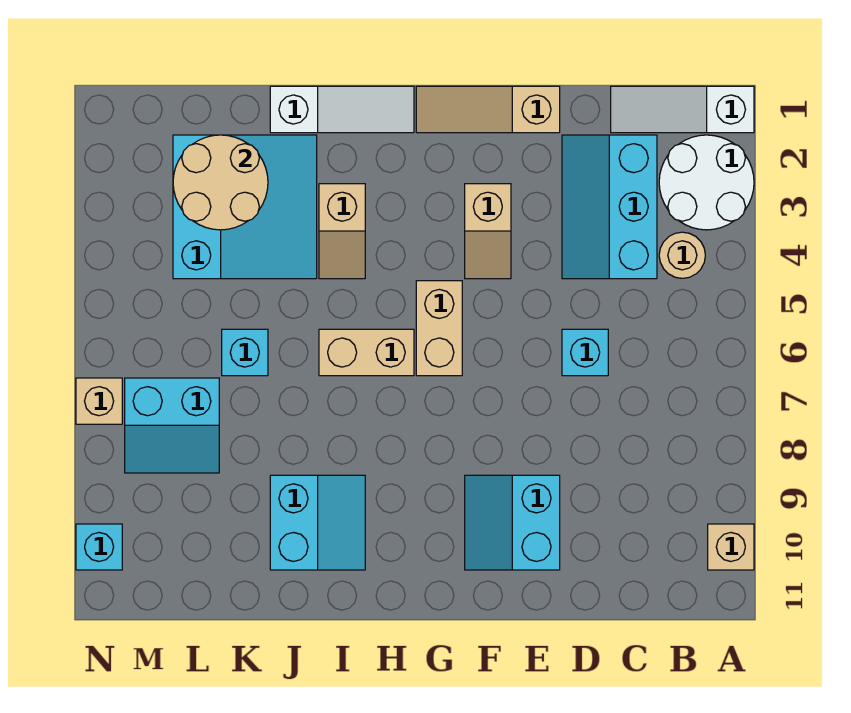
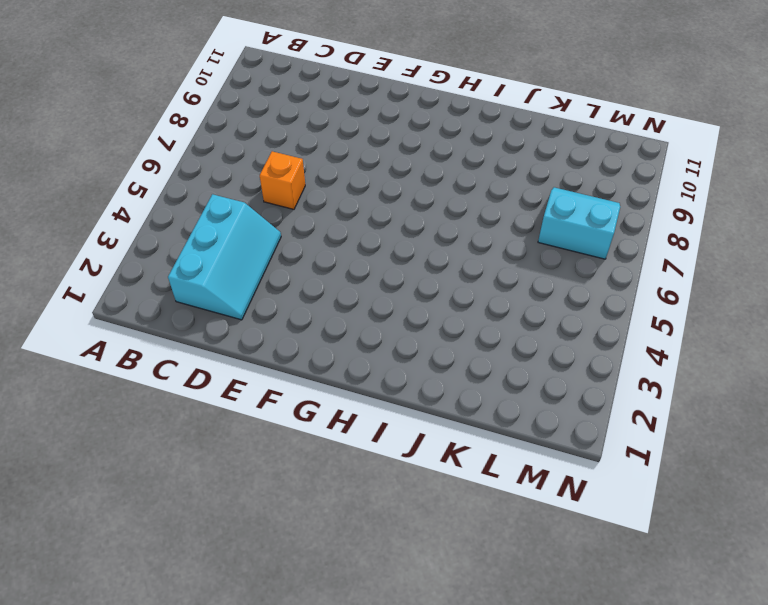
orange 1x1 brick [260,151,305,209] -> cyan 1x1 brick [562,329,608,376]
none -> white 1x3 slope [611,86,754,133]
none -> white 2x2 round brick [659,135,754,230]
none -> tan 1x1 brick [708,524,754,570]

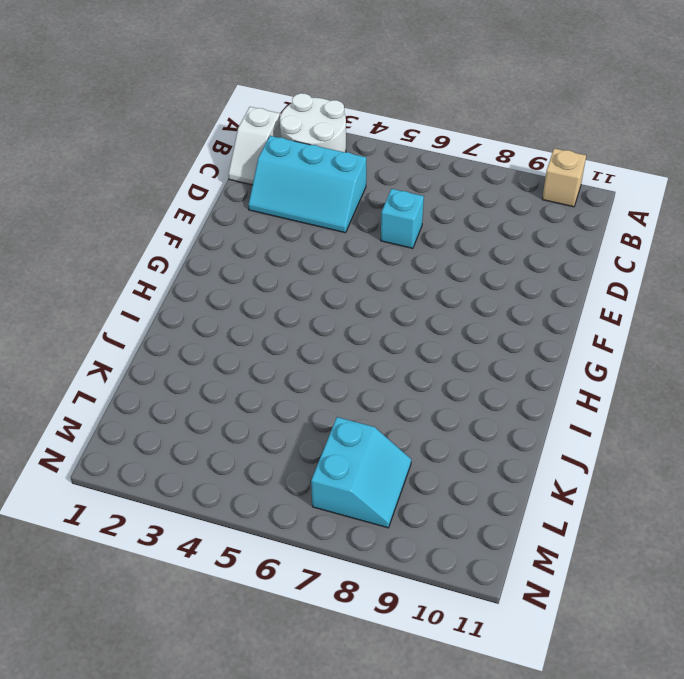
white 1x2 slope [228,107,281,185] -> white 1x3 slope [611,86,754,133]
none -> tan 1x1 round brick [659,232,705,278]
none -> tan 1x3 slope [416,86,560,133]
none -> cyan 2x2 slope [465,475,560,570]

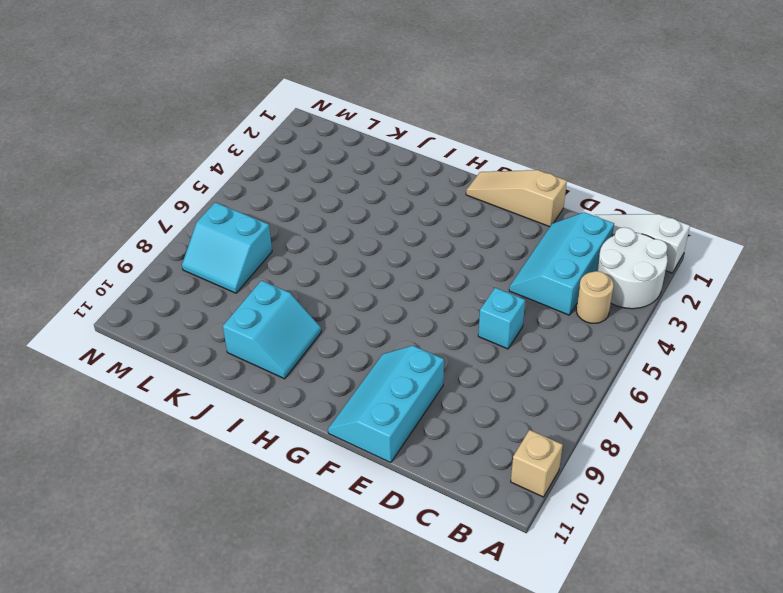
cyan 2x3 slope [328,346,444,463] -> cyan 2x2 slope [465,475,560,570]
none -> tan 1x2 slope [465,184,511,279]
none -> tan 1x2 brick [416,281,462,376]
none -> white 1x3 slope [270,86,414,133]

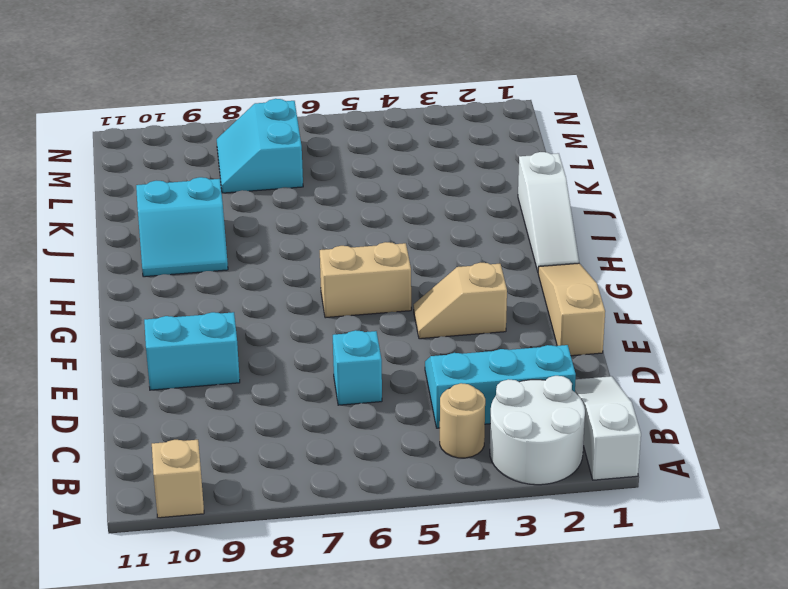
none -> tan 1x2 brick [319,329,414,376]
none -> tan 1x2 slope [319,184,365,279]
none -> cyan 3x3 slope [173,135,317,279]

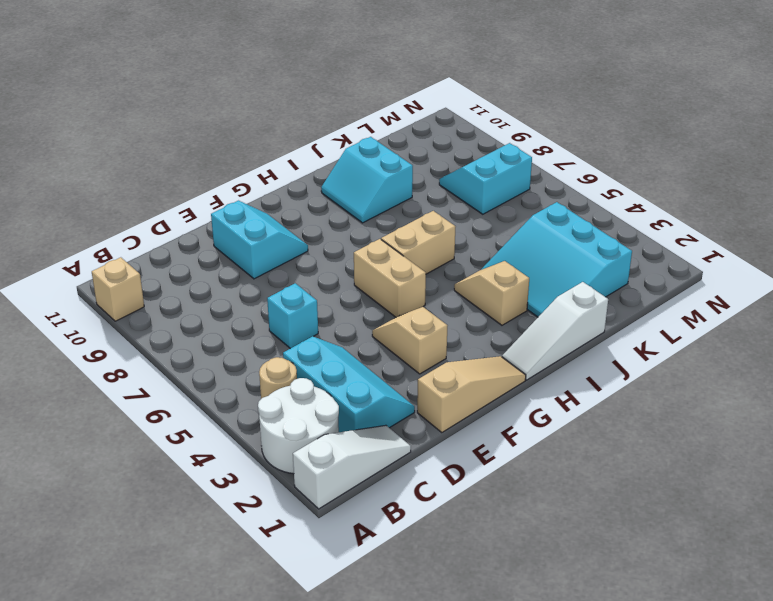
none -> cyan 1x1 brick [222,329,268,376]
none -> tan 1x1 brick [76,378,122,424]
none -> cyan 1x1 brick [76,524,122,570]

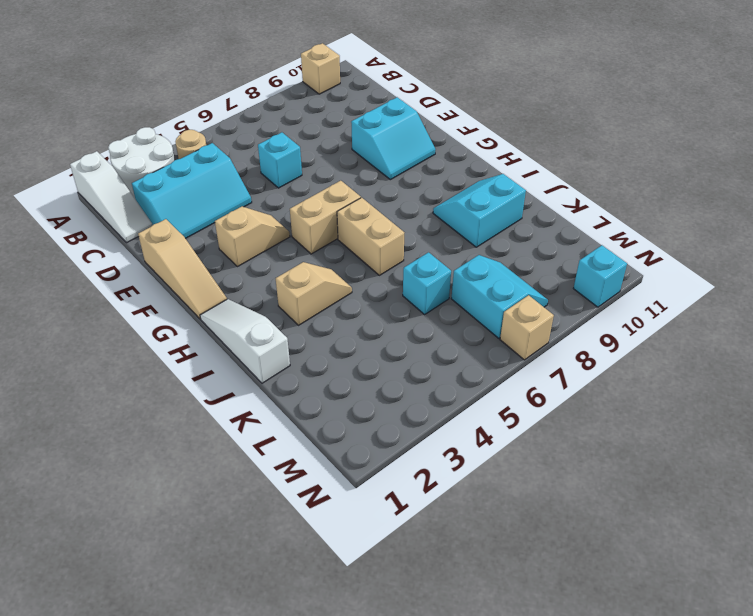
none -> cyan 3x3 slope [173,135,317,279]
none -> tan 2x2 round brick [173,135,268,230]

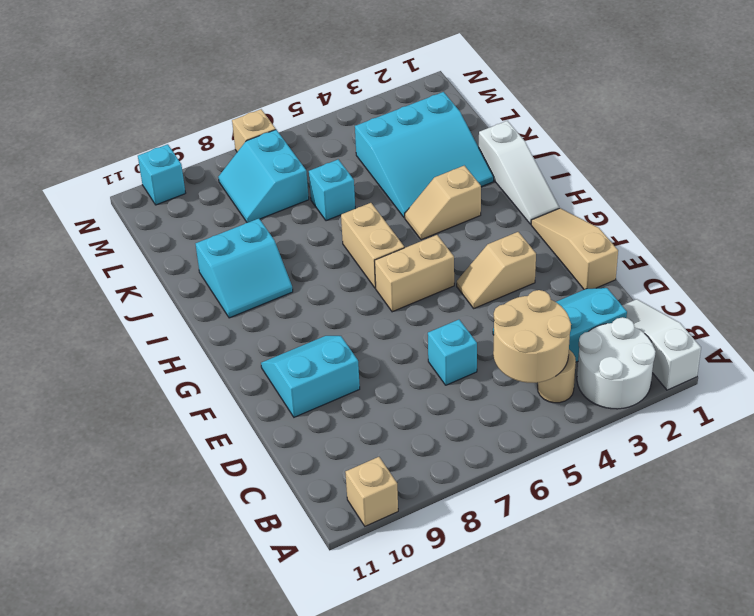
tan 2x2 round brick [493,290,571,383] -> tan 2x2 round brick moved to [173,135,268,230]

